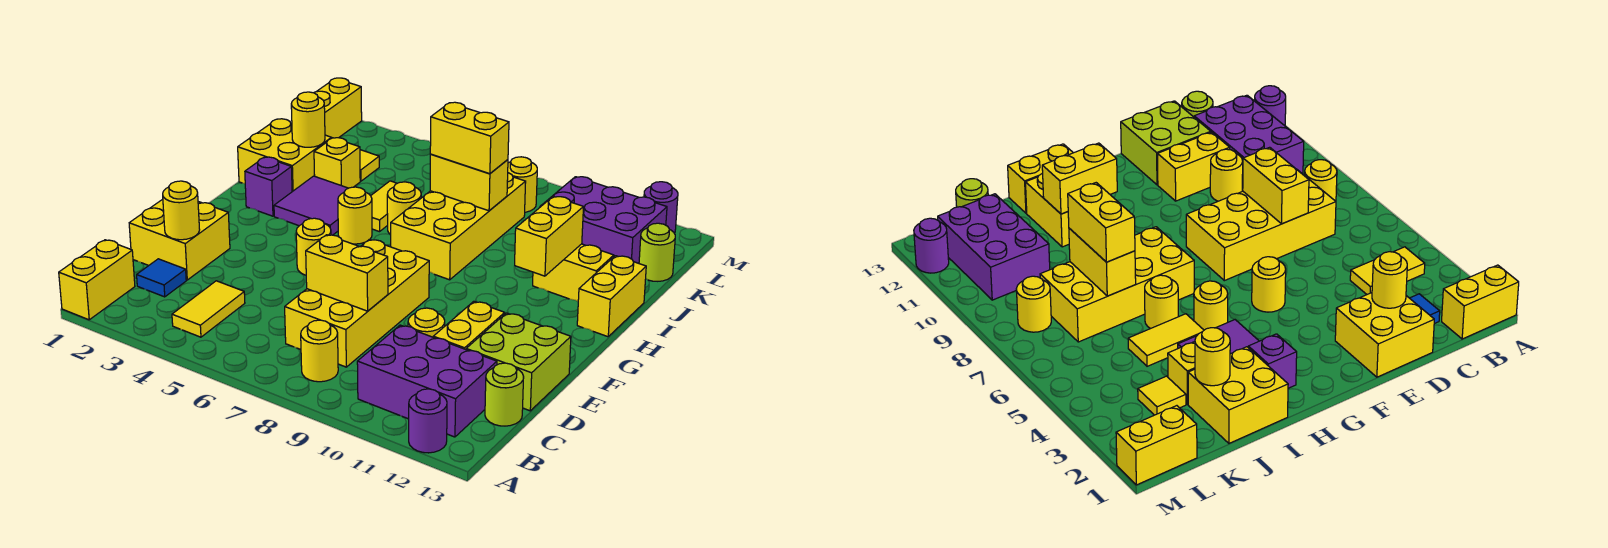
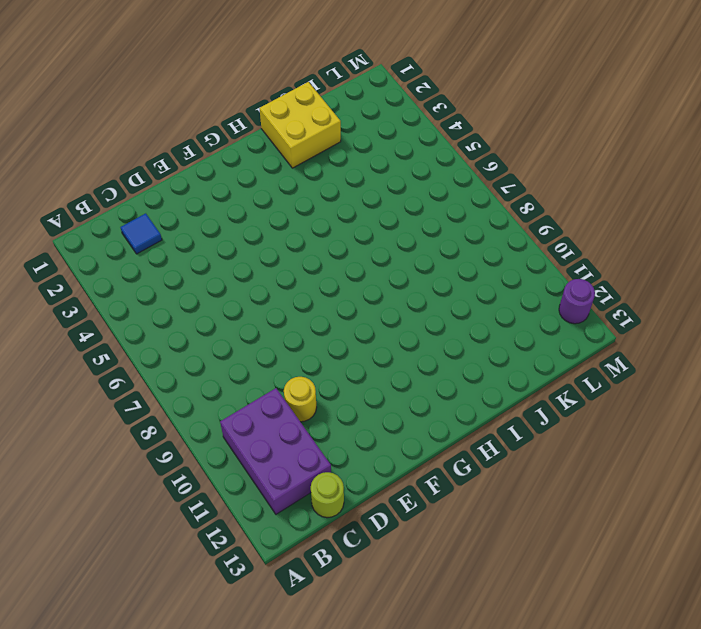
none -> yellow 1x2 brick [59,240,135,320]
none -> purple 1x1 round brick [409,389,447,453]
none -> yellow 1x2 tile [172,281,245,337]
none -> yellow 1x1 round brick [301,320,338,382]

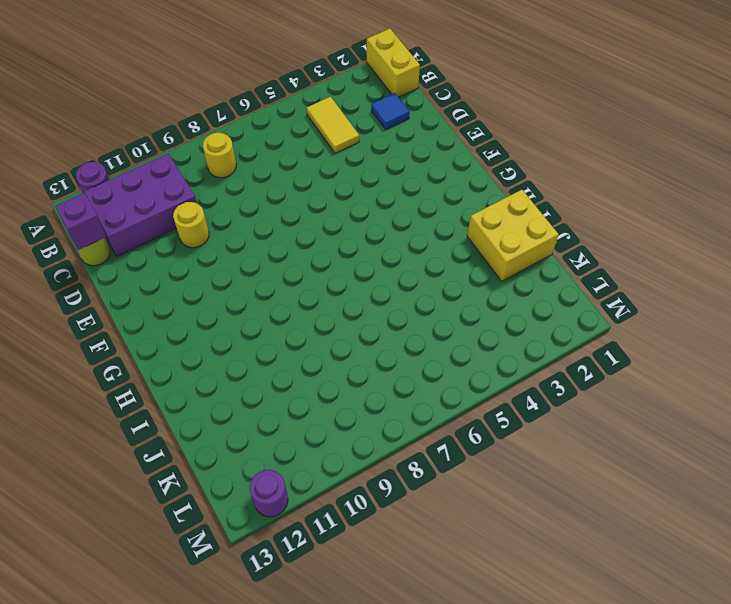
purple 1x1 brick [55,193,106,250] -> purple 1x1 brick moved to [245,157,292,216]
none -> yellow 2x4 brick [285,239,429,367]
none -> yellow 2x2 brick [129,199,230,280]
none -> yellow 1x2 brick [433,301,505,349]
none -> lime 2x2 brick [466,313,571,411]

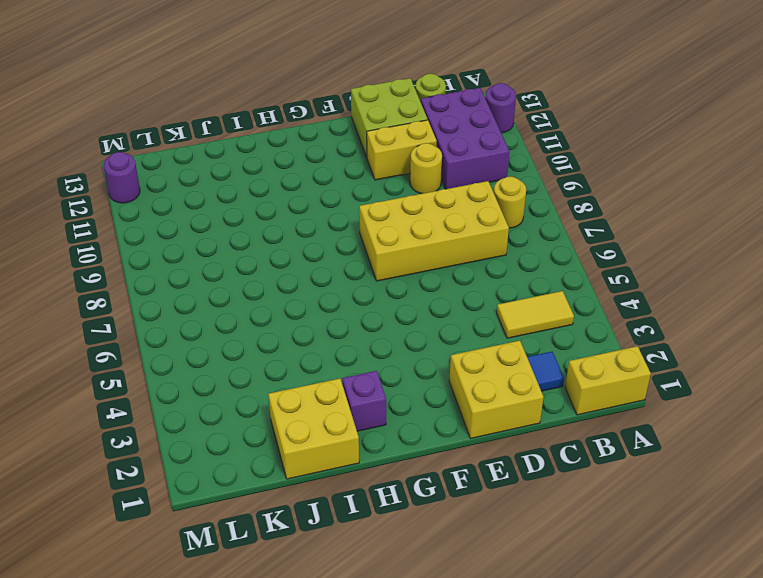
none -> yellow 1x1 round brick [296,218,331,275]
none -> purple 2x2 tile [274,176,348,235]
none -> yellow 1x1 round brick [338,187,372,244]
none -> yellow 2x4 brick [391,173,526,280]

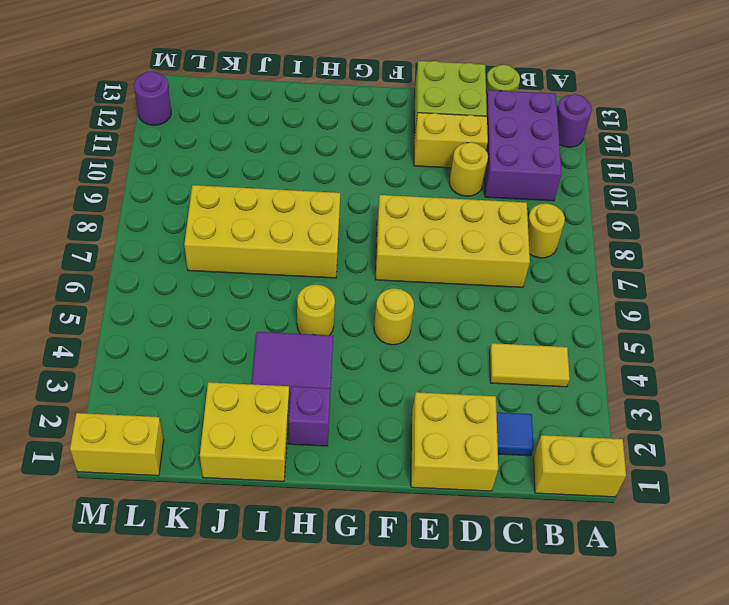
none -> yellow 1x2 brick [577,256,646,337]
none -> yellow 1x2 tile [371,181,397,232]
none -> yellow 1x1 round brick [387,182,421,235]
none -> yellow 1x2 brick [533,244,614,301]

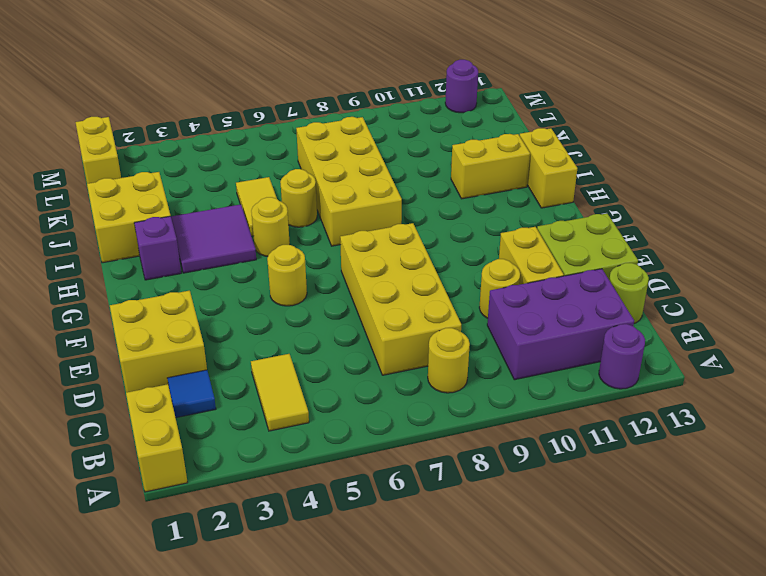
none -> yellow 1x1 brick [314,138,360,188]
none -> yellow 1x1 tile [360,150,379,181]
none -> purple 2x3 brick [540,177,667,263]
none -> lime 1x1 round brick [639,223,675,281]

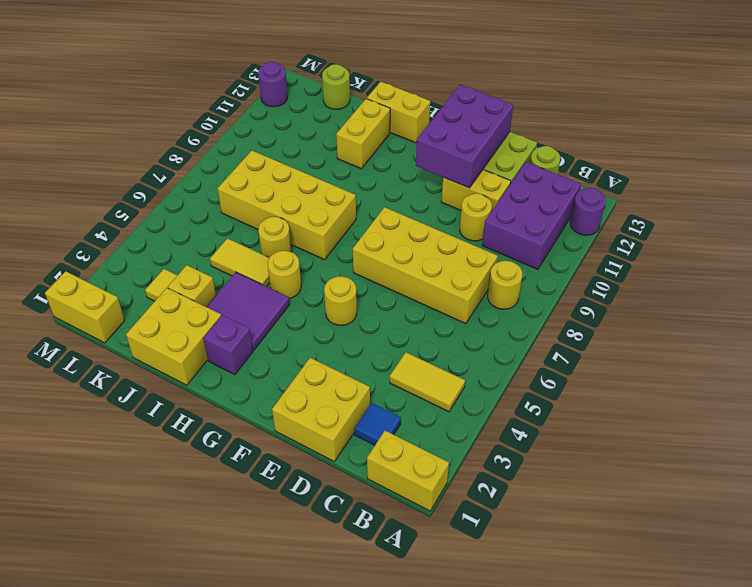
purple 2x3 brick [416,85,513,188] -> purple 2x3 brick moved to [540,177,667,263]
none -> yellow 1x1 round brick [508,157,537,212]
none -> yellow 1x1 round brick [163,181,200,240]
none -> yellow 1x2 brick [306,235,388,311]
none -> yellow 1x2 brick [515,196,583,276]

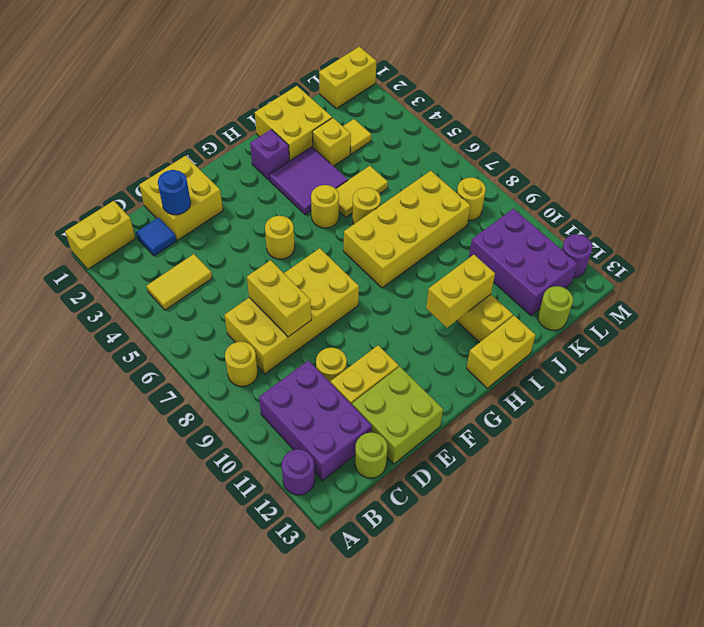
blue 1x1 round brick [158,170,191,215] -> yellow 1x1 round brick [163,181,200,240]
none -> yellow 1x1 round brick [291,92,325,147]
none -> yellow 1x2 brick [430,154,508,211]
none -> yellow 1x2 brick [430,102,509,174]

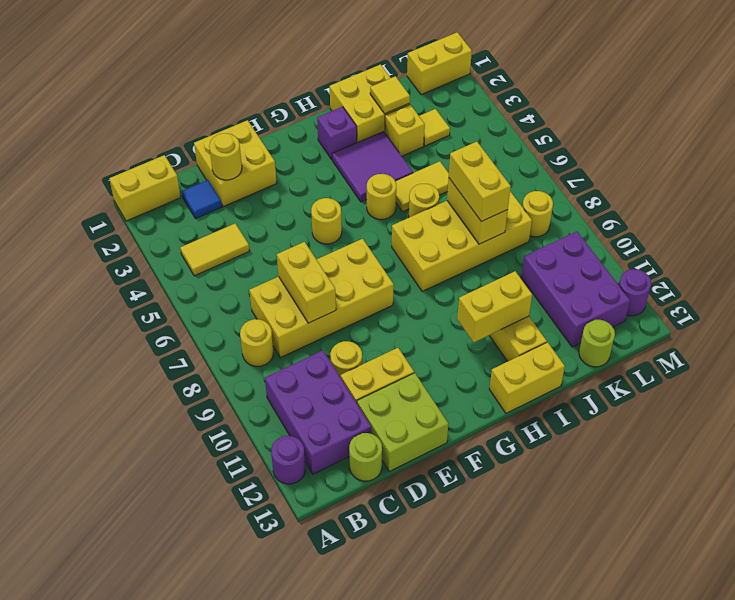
yellow 1x1 tile [370,76,410,114] -> yellow 1x1 round brick [291,92,325,147]

